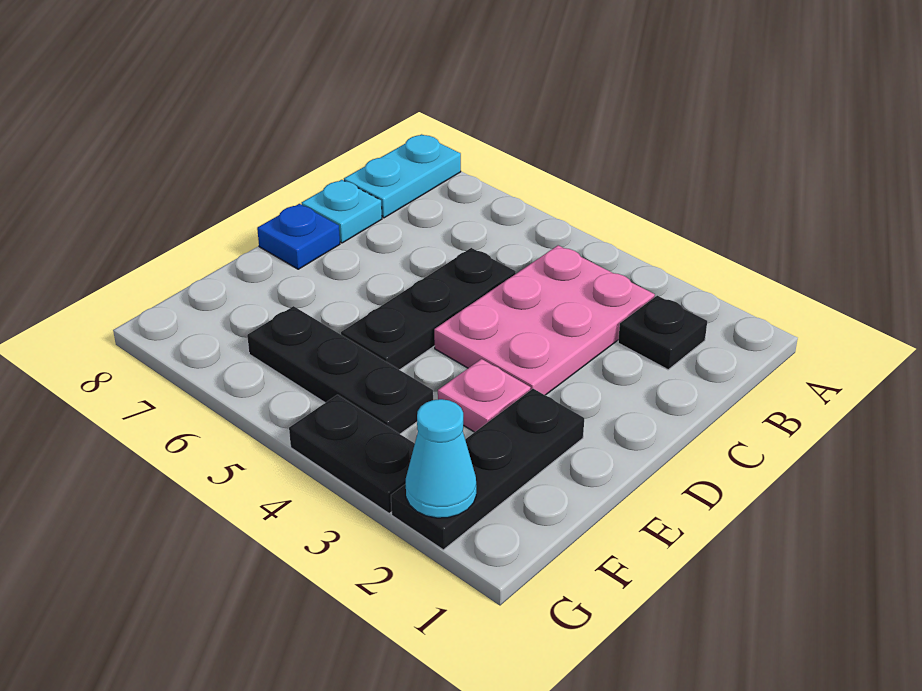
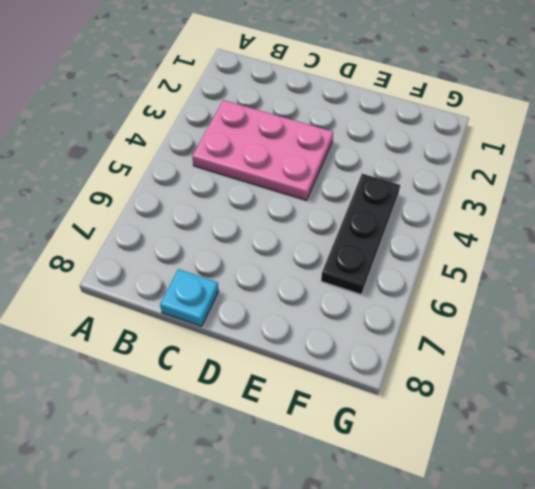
none -> cyan 1x2 plate [344,134,461,218]
none -> black 1x1 plate [618,296,707,370]

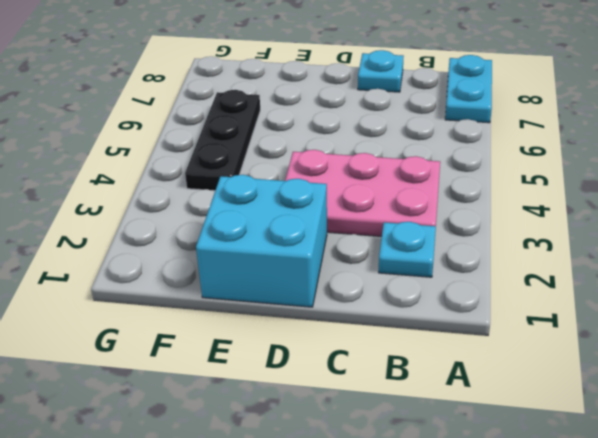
cyan 1x2 plate [445,55,492,123] -> cyan 1x2 plate turned to [344,134,461,218]
cyan 1x1 plate [379,222,436,277] -> black 1x1 plate [618,296,707,370]
cyan 2x2 brick [196,175,327,307] -> black 1x3 plate [391,389,584,550]
none -> black 1x3 plate [341,248,516,370]
none -> blue 1x1 plate [257,204,340,269]

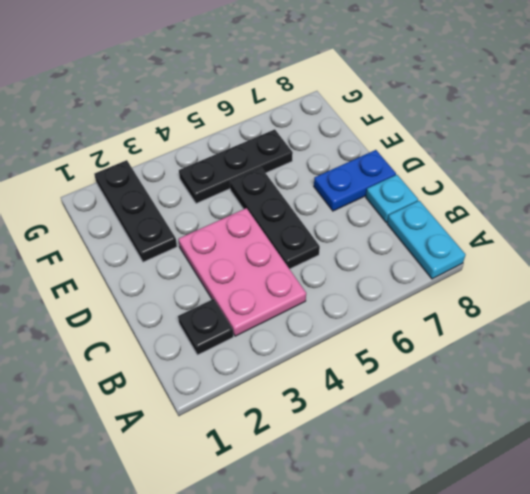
blue 1x2 plate [314,150,396,211] -> blue 1x1 plate [257,204,340,269]
none -> pink 1x1 plate [438,359,531,432]
none -> black 1x2 plate [289,395,415,513]

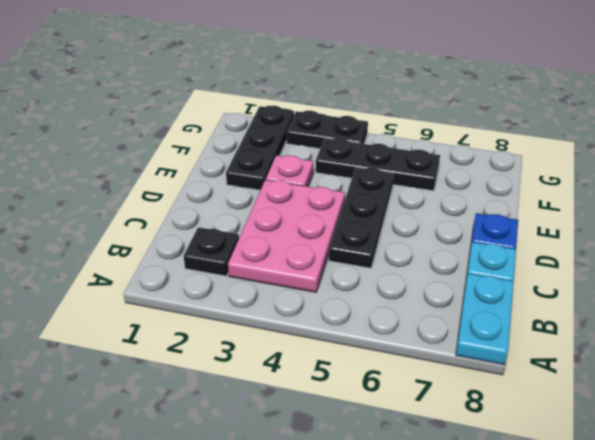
none -> cyan 1x1 cone [406,399,476,518]

